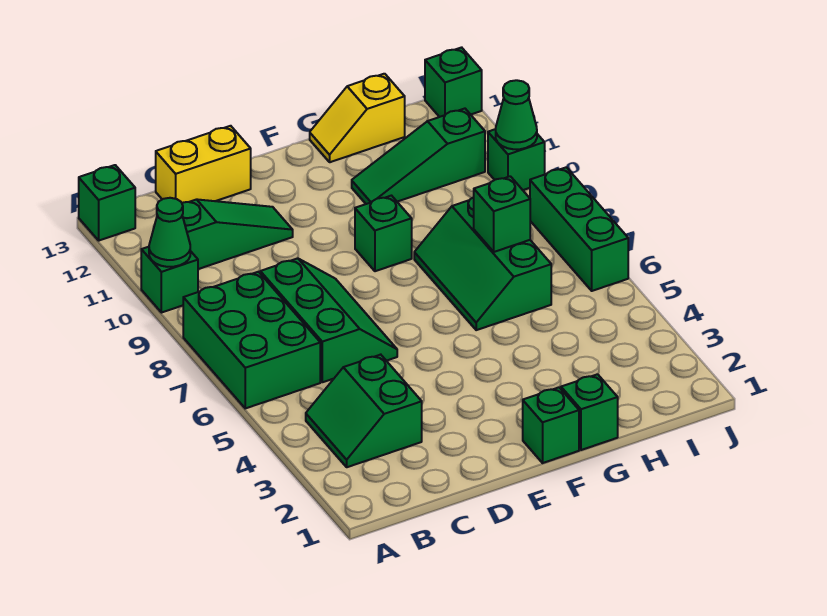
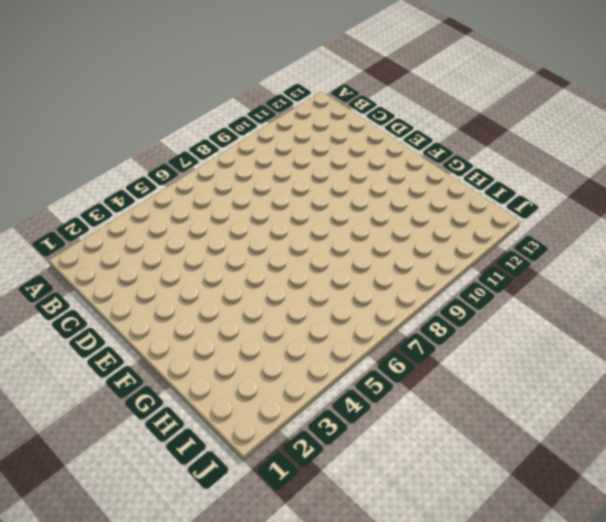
none -> green 2x3 brick [183,272,320,408]
none -> green 1x1 brick [141,247,198,313]
none -> green 1x1 brick [79,165,135,240]

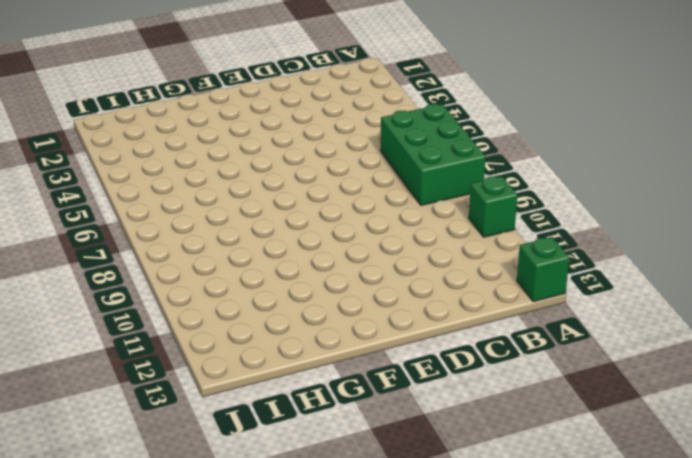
none -> green 2x2 slope [306,355,422,467]
none -> green 1x3 slope [182,199,293,269]
none -> green 2x3 slope [260,258,397,382]

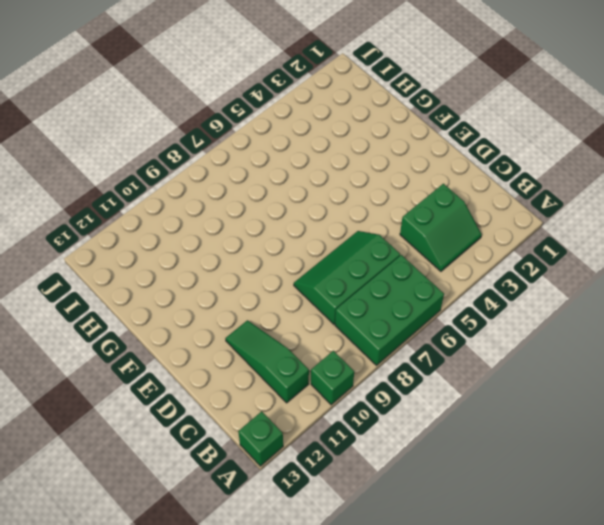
none -> yellow 1x2 brick [156,126,251,203]
none -> green 1x1 brick [523,387,579,463]
none -> green 1x1 brick [355,196,412,271]

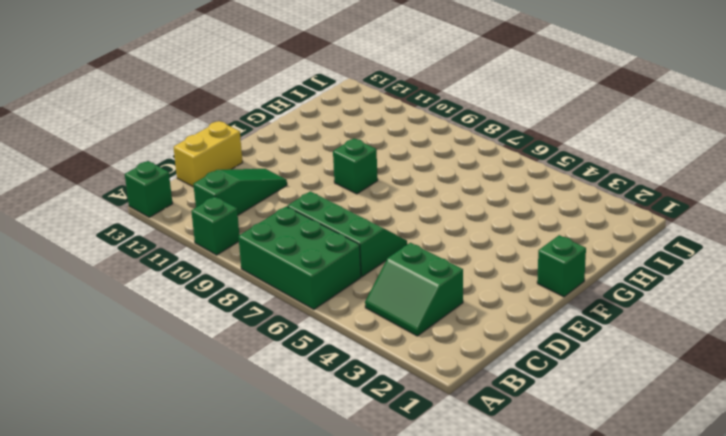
none -> green 1x1 brick [561,374,618,450]
none -> green 2x3 slope [414,197,551,330]
none -> green 1x3 slope [352,109,485,204]

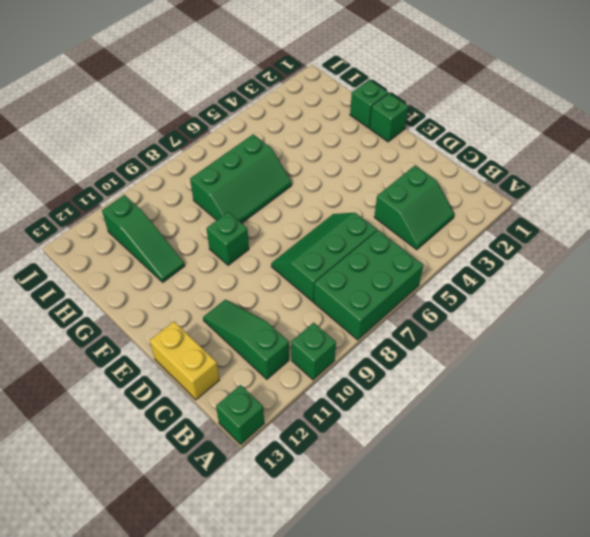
none -> yellow 1x2 slope [310,74,405,162]
none -> green 1x3 brick [530,167,628,291]
none -> green 1x1 brick [488,129,545,190]

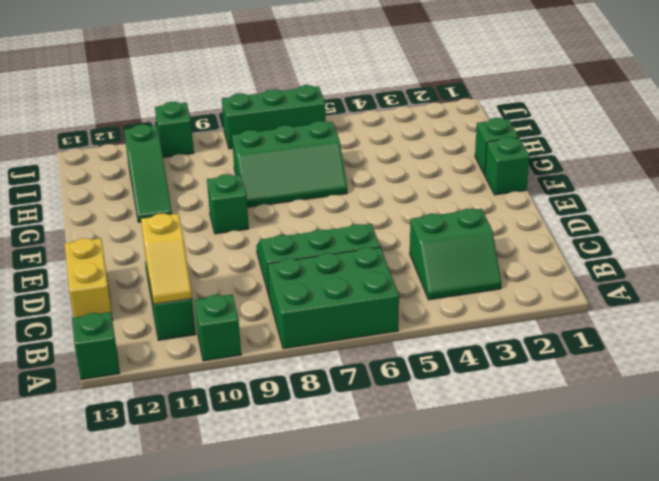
yellow 1x2 slope [141,214,192,304] -> yellow 1x2 slope moved to [310,74,405,162]
none -> green 1x1 brick [425,47,482,117]
none -> green 1x1 cone [149,198,190,267]
none -> green 1x1 brick [474,176,530,252]

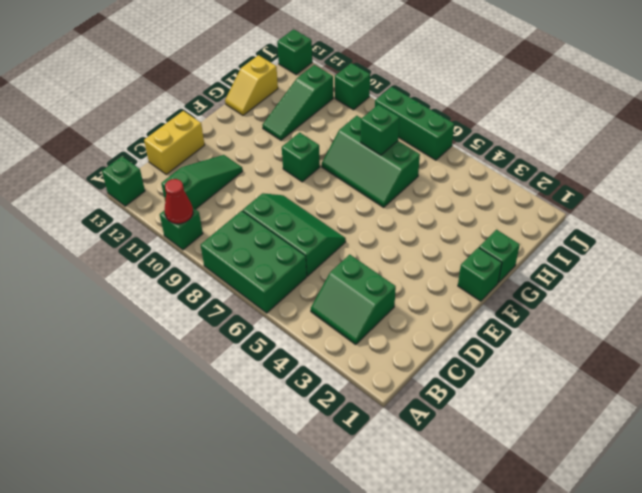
red 1x1 cone [165,179,193,224] -> green 1x1 cone [149,198,190,267]
none -> green 1x1 cone [496,80,537,149]

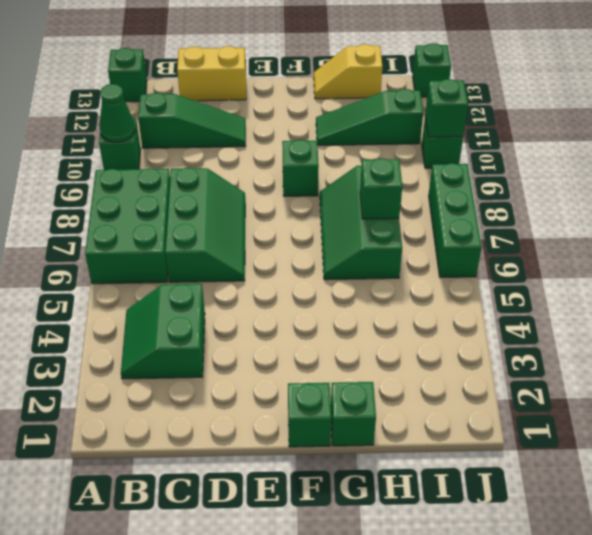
green 1x1 brick [425,79,468,137] -> green 1x1 cone [496,80,537,149]

